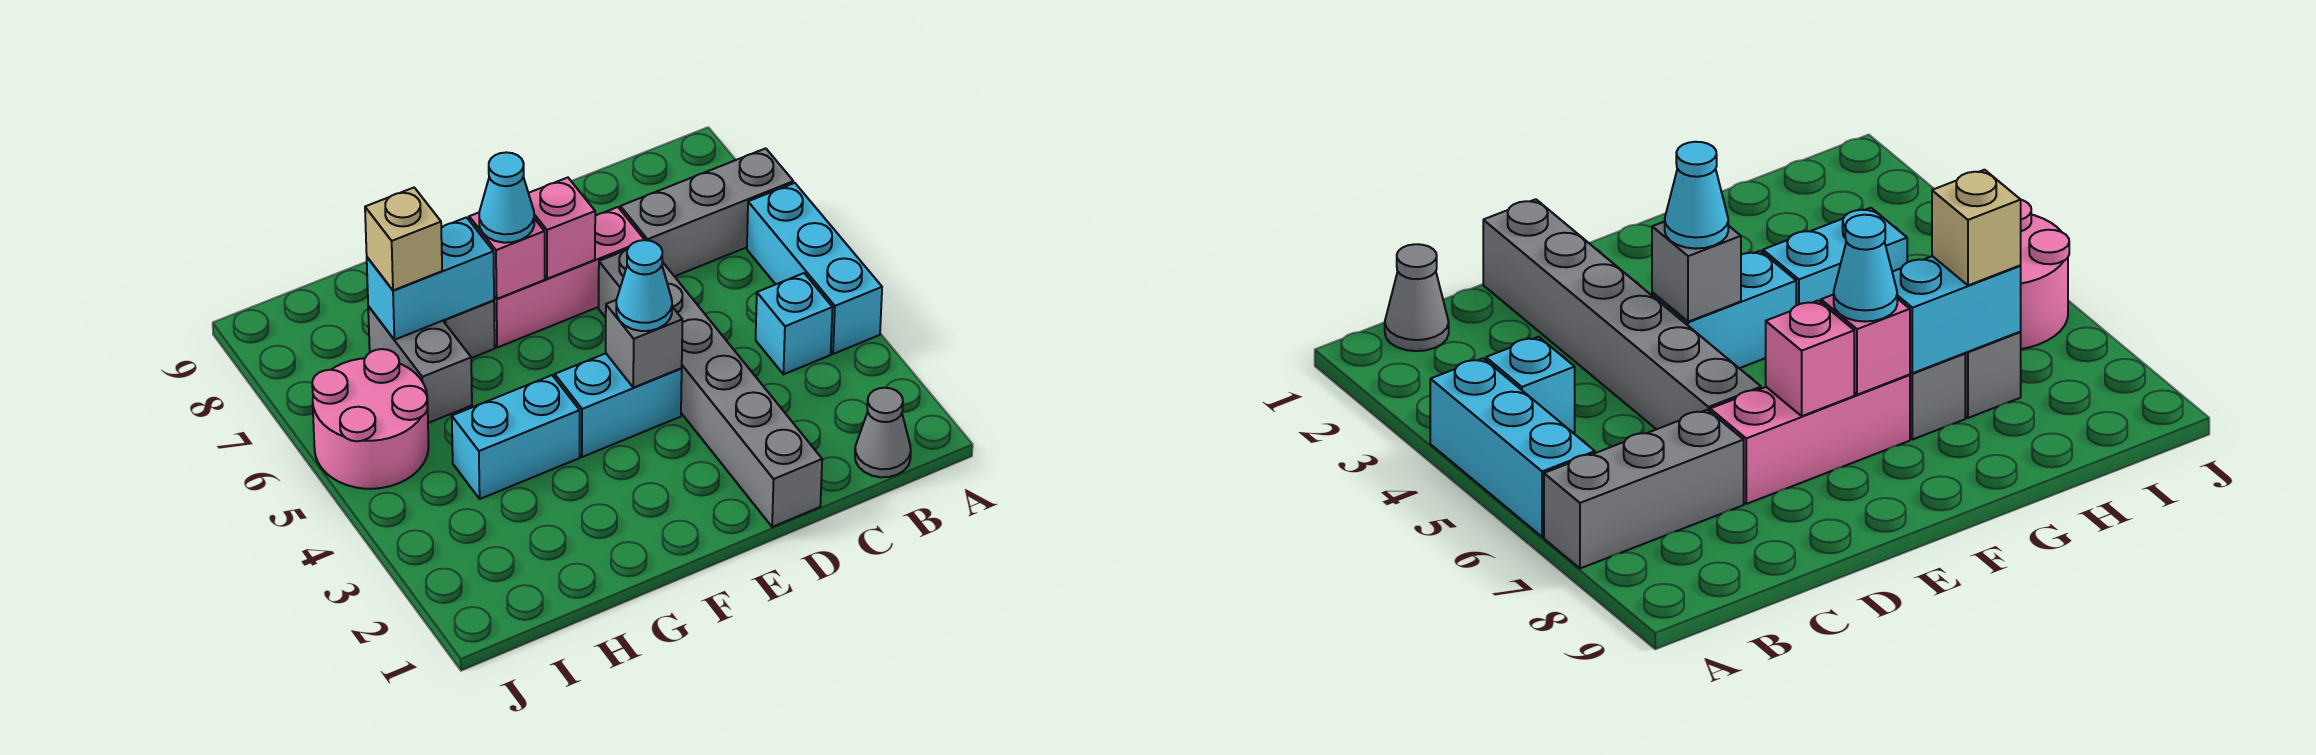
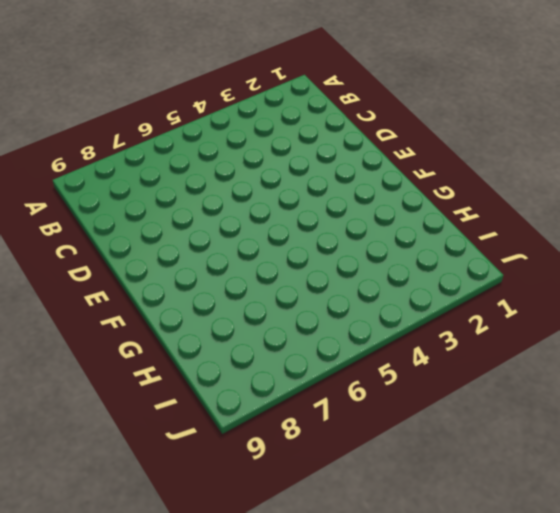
none -> cyan 1x3 brick [747,183,882,354]
none -> grey 1x3 brick [620,148,793,276]
none -> grey 1x1 cone [855,388,911,477]

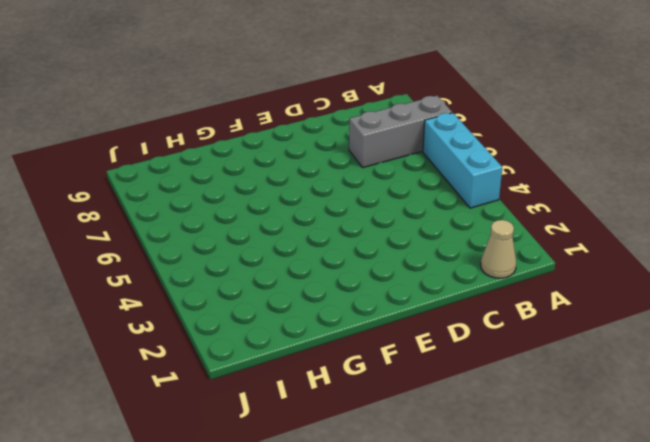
tan 1x1 cone [481,220,516,278] -> grey 1x1 cone [855,388,911,477]
none -> cyan 1x1 brick [756,273,832,374]
none -> grey 1x6 brick [599,250,822,527]
none -> pink 1x3 brick [494,207,644,348]

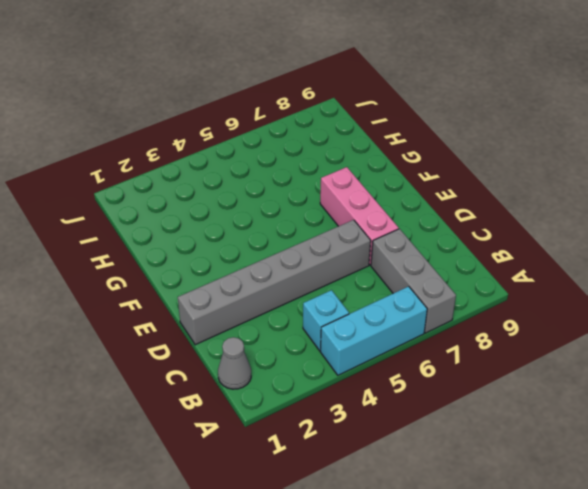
none -> cyan 1x2 brick [555,353,682,457]
none -> cyan 1x2 brick [452,375,580,499]
none -> grey 1x1 brick [443,300,495,358]

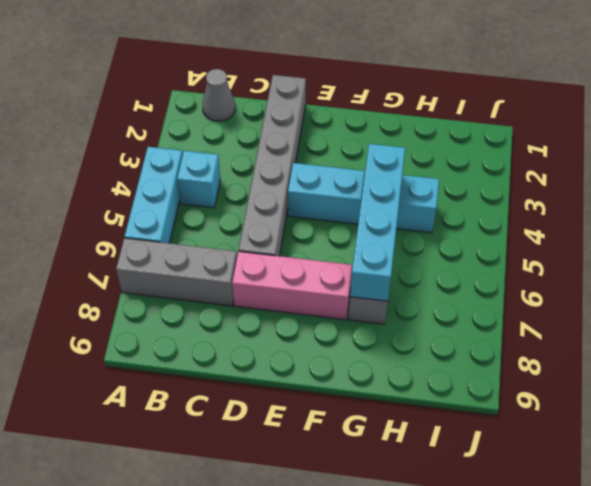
cyan 1x4 brick [350,144,405,301] -> cyan 1x2 brick [367,217,494,340]
none -> grey 1x2 brick [368,306,472,423]
none -> pink 2x2 round brick [312,349,429,489]
none -> grey 1x1 brick [606,300,682,388]

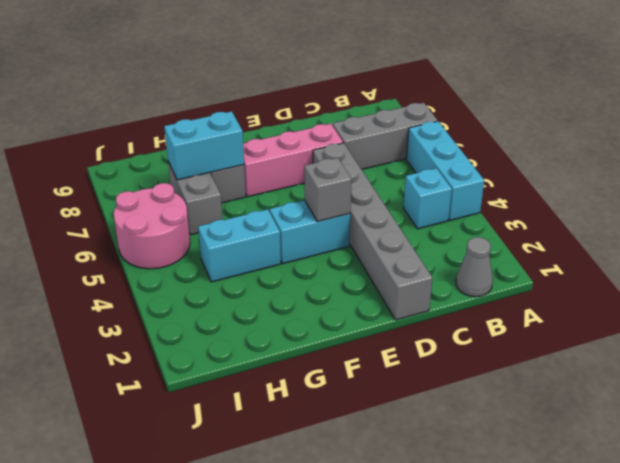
none -> pink 1x1 brick [529,178,595,279]
none -> pink 1x1 brick [469,213,545,299]
none -> cyan 1x1 cone [616,240,672,331]

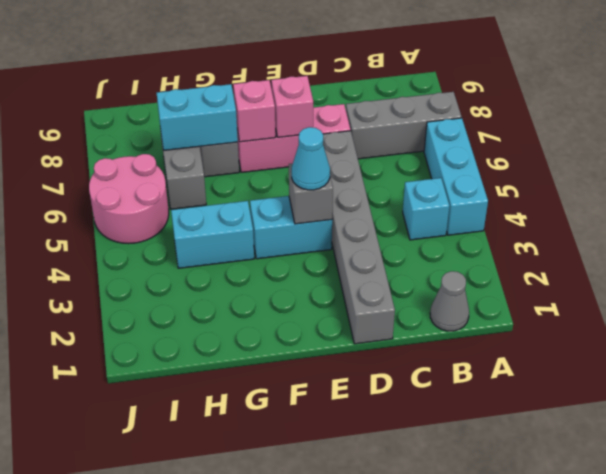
none -> cyan 1x1 cone [479,152,534,243]
none -> tan 1x1 brick [365,188,442,290]

